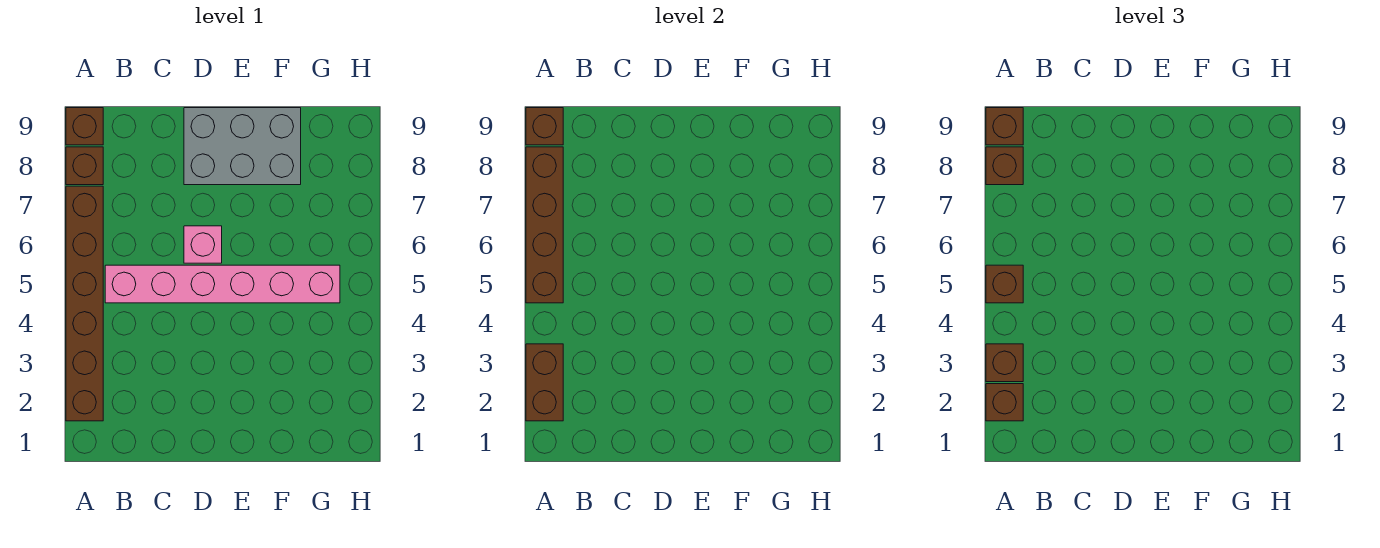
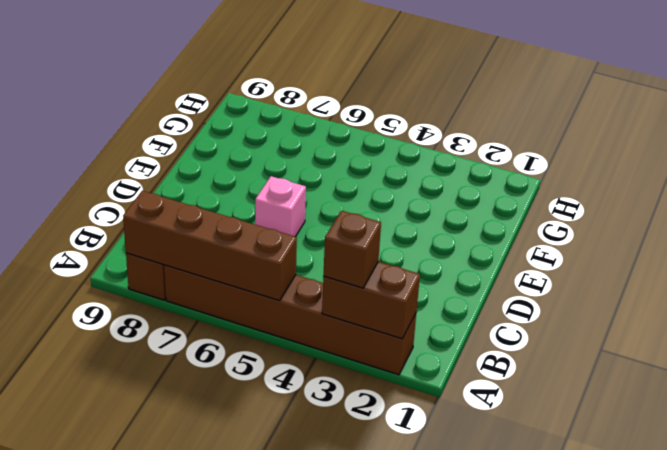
none -> brown 1x1 brick [66,108,103,145]
none -> pink 1x6 brick [105,265,340,303]
none -> grey 2x3 brick [184,108,301,185]

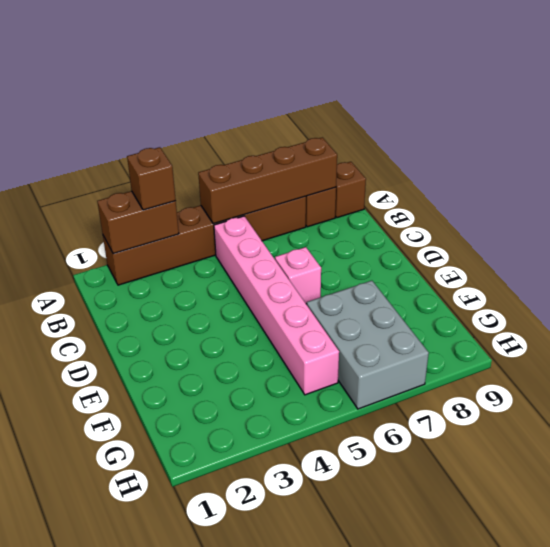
grey 2x3 brick [307,281,429,409] -> grey 2x3 brick moved to [184,108,301,185]
none -> brown 1x1 brick [526,108,563,145]
none -> brown 1x1 brick [986,384,1023,421]
none -> brown 1x1 brick [986,265,1023,303]

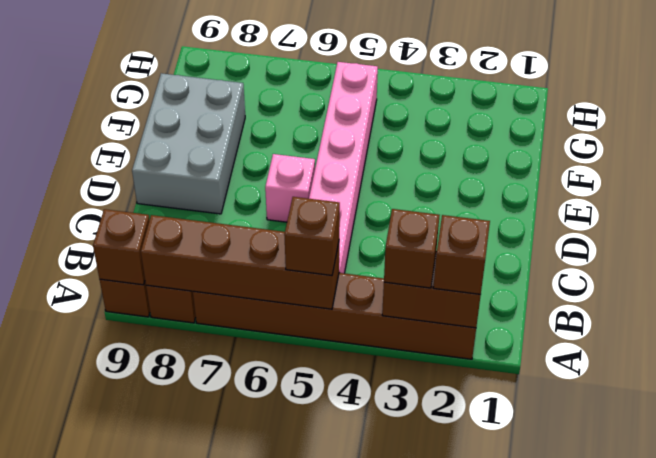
none -> brown 1x1 brick [986,147,1023,185]
none -> brown 1x1 brick [986,108,1023,145]

